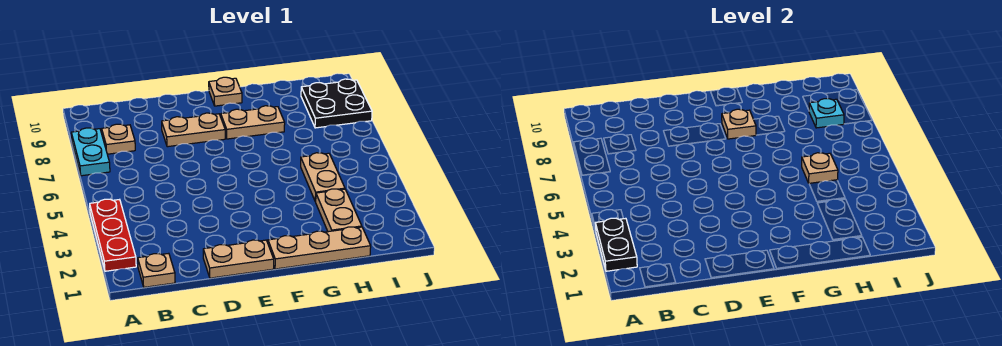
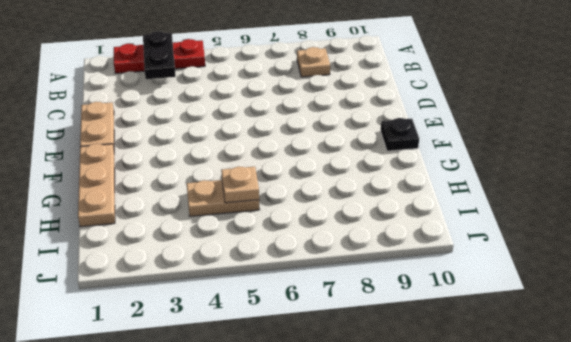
black 1x2 plate [143,31,176,79] -> black 1x2 plate turned to [595,218,637,271]
black 1x1 plate [381,118,419,151] -> tan 1x1 plate [209,77,242,106]
none -> cyan 1x2 plate [71,128,110,176]
none -> tan 1x1 plate [138,253,175,287]
none -> tan 1x2 plate [162,113,225,147]

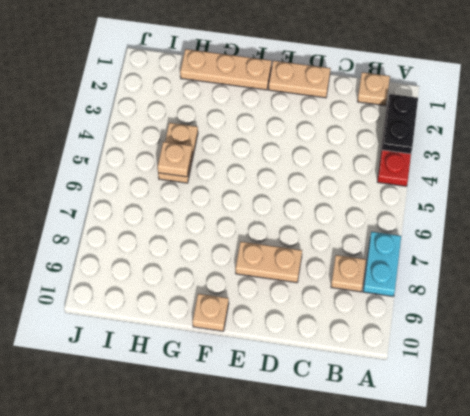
none -> tan 1x2 plate [221,106,285,139]
none -> tan 1x2 plate [316,189,362,232]
none -> black 2x2 plate [301,79,372,128]

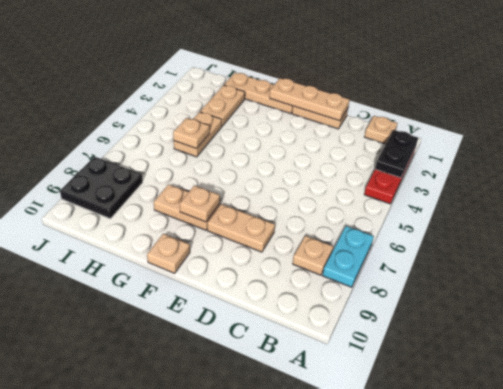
tan 1x3 plate [270,78,350,121] -> none
none -> cyan 1x1 plate [809,99,844,128]

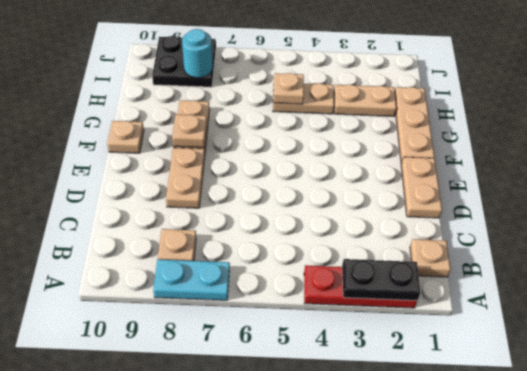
cyan 1x1 round brick [182,29,213,78] -> cyan 1x1 plate [809,99,844,128]

